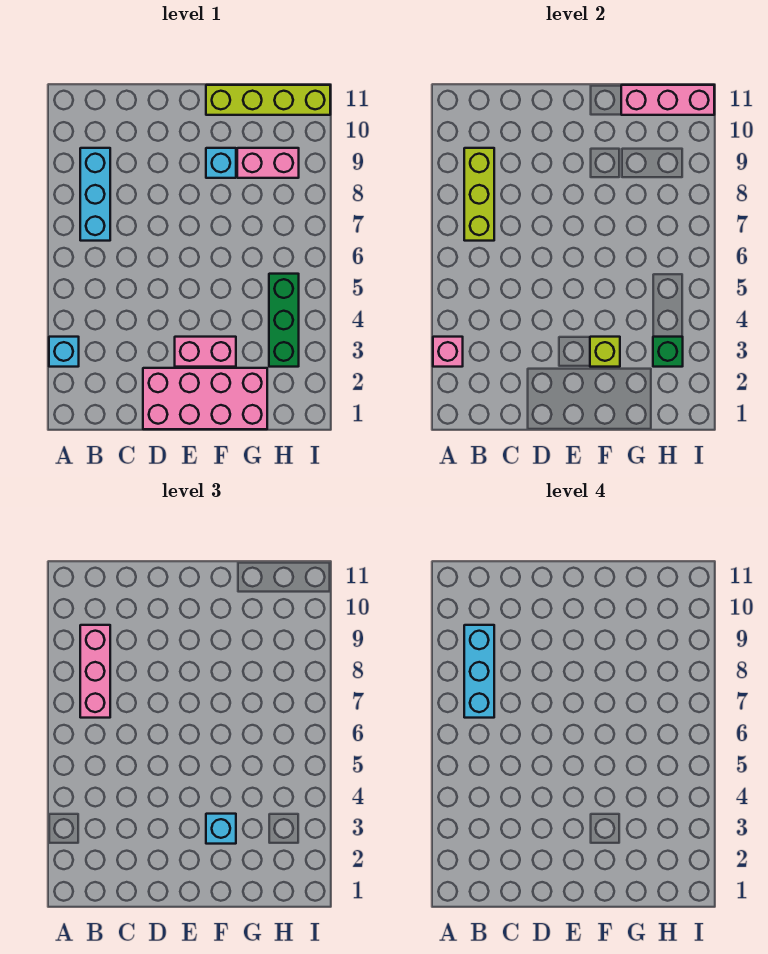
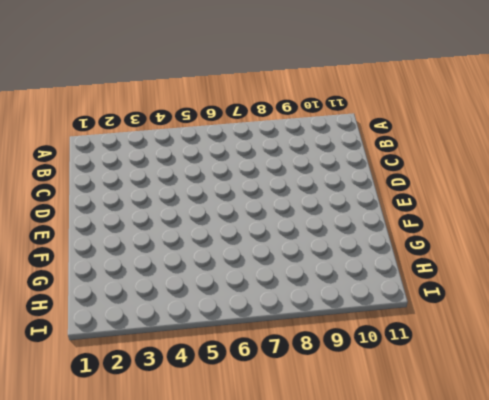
none -> cyan 1x1 brick [49,337,79,367]
none -> cyan 1x3 brick [80,148,110,241]
none -> pink 2x4 brick [143,368,267,429]

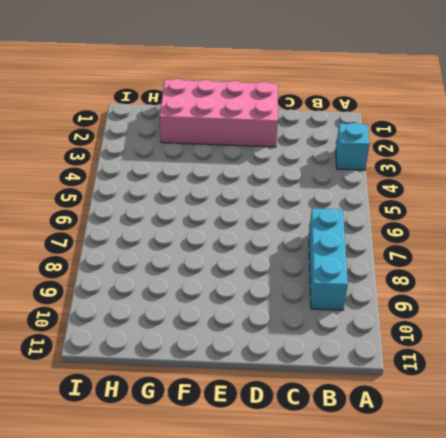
none -> pink 1x2 brick [175,337,236,367]
none -> cyan 1x1 brick [206,148,236,178]
none -> lime 1x4 brick [206,85,330,115]

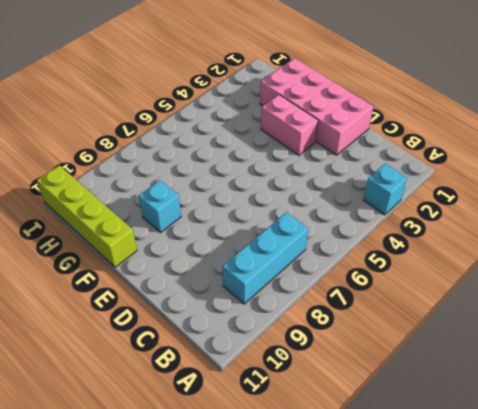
none -> pink 1x2 brick [237,148,299,178]
none -> green 1x3 brick [269,274,299,367]
none -> pink 1x1 brick [433,337,463,367]

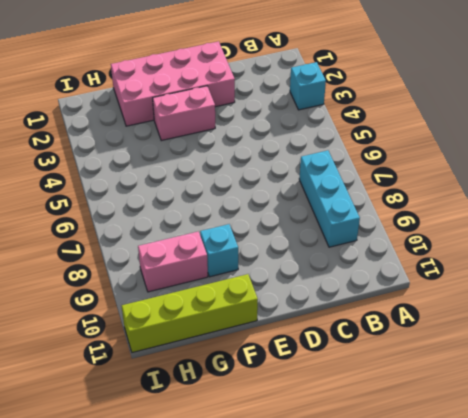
none -> green 1x3 brick [269,274,299,367]
none -> pink 1x1 brick [433,337,463,367]
none -> lime 1x3 brick [464,148,494,241]

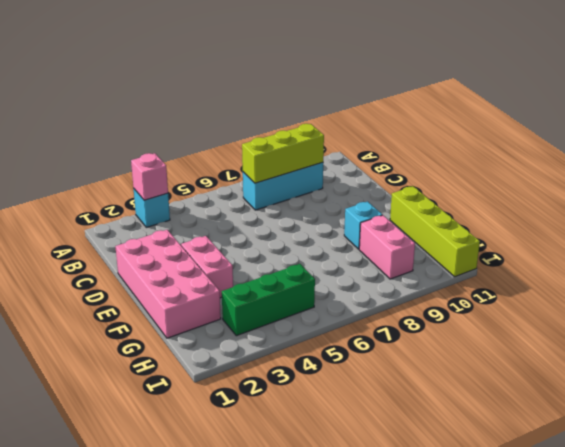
none -> lime 1x1 brick [590,337,620,367]
none -> pink 1x3 brick [621,85,714,115]
none -> green 1x1 brick [653,337,683,367]

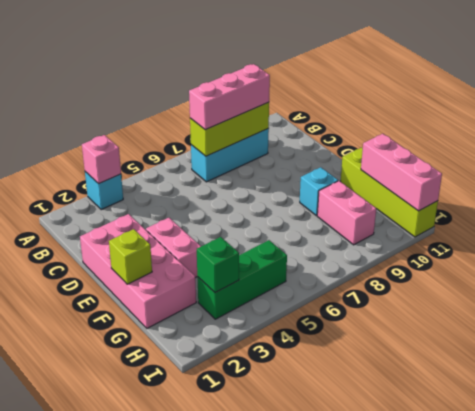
lime 1x1 brick [109,229,152,284] -> lime 1x1 brick moved to [590,337,620,367]
none -> cyan 1x1 brick [206,814,236,844]
none -> cyan 1x3 brick [464,625,494,718]

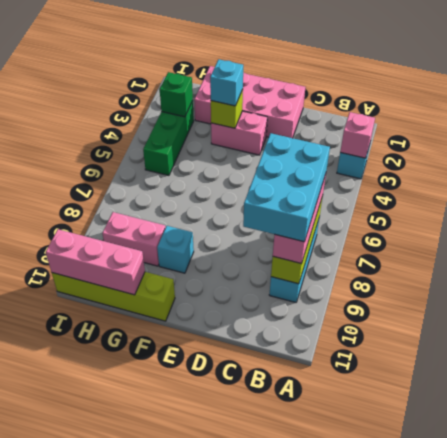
cyan 2x3 brick [243,133,330,242] -> cyan 1x3 brick [464,625,494,718]

